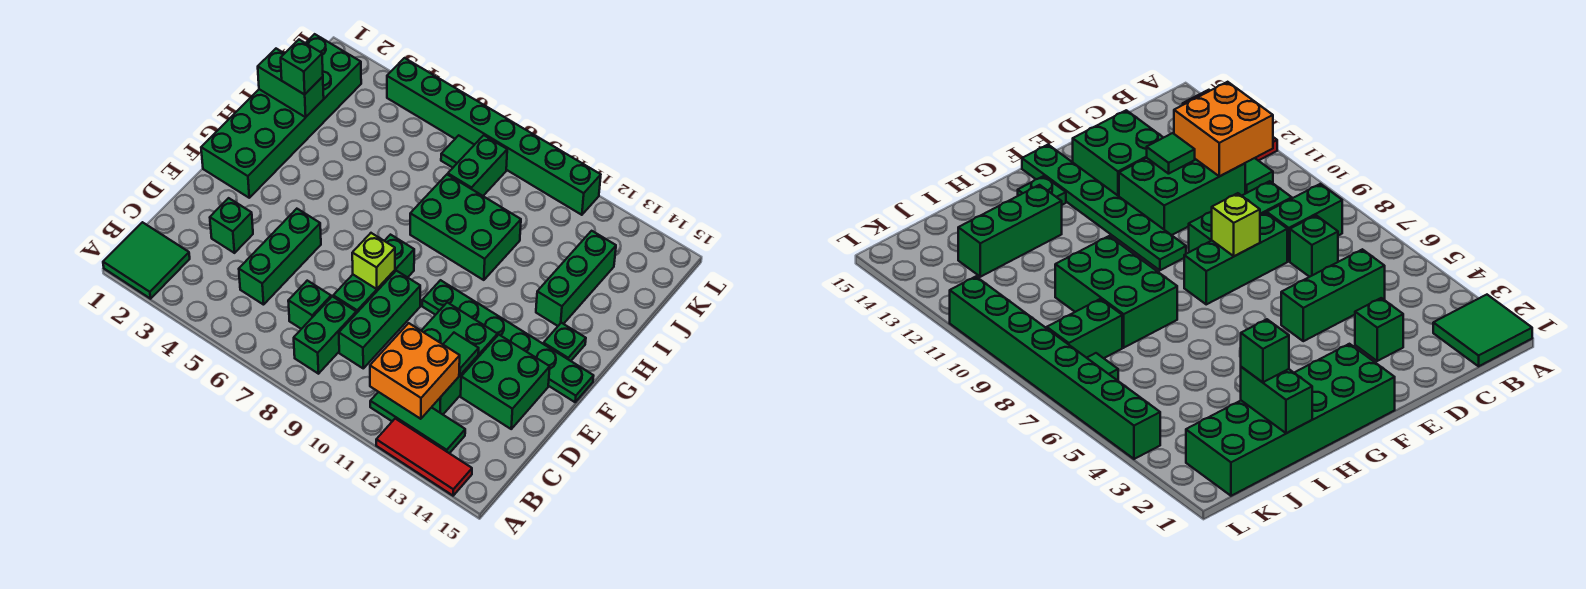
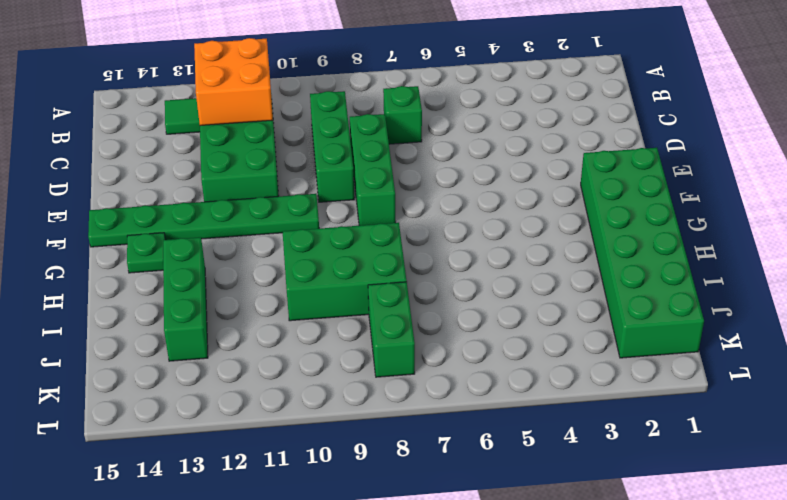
none -> green 2x2 tile [103,222,190,299]
none -> red 1x3 tile [376,419,472,496]
none -> green 1x2 brick [294,296,356,374]

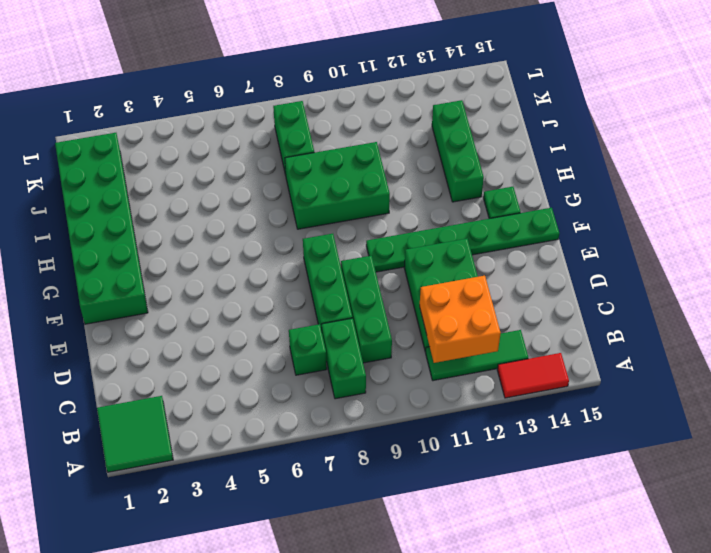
red 1x2 tile [497,353,569,398] -> red 1x3 tile [376,419,472,496]
none -> green 1x3 brick [239,209,321,305]
none -> green 1x1 brick [210,198,253,253]
none -> green 2x2 brick [461,335,550,429]

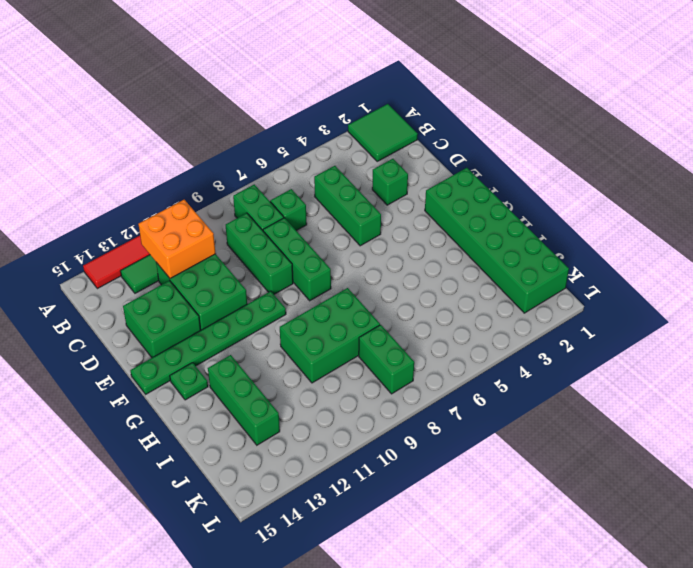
none -> green 1x1 tile [441,135,474,168]
none -> green 1x8 brick [387,58,601,215]
none -> green 1x1 tile [443,333,479,375]

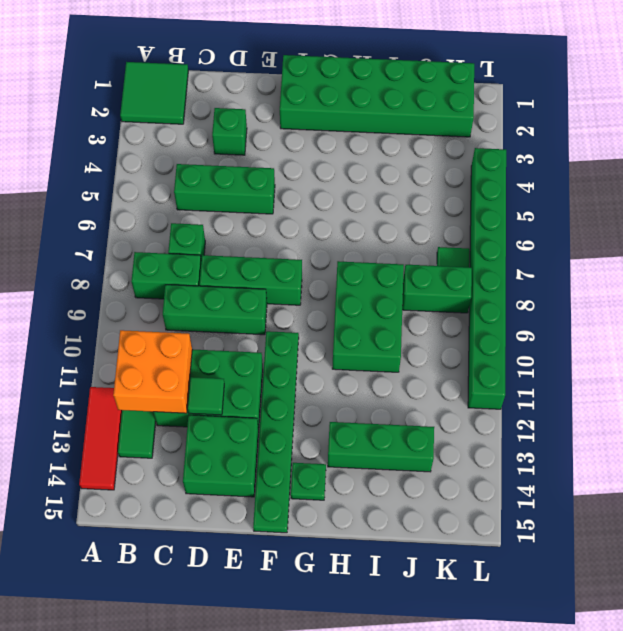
none -> lime 1x1 brick [352,233,395,289]
none -> green 1x2 brick [258,49,324,117]
none -> green 1x1 brick [281,40,323,95]

